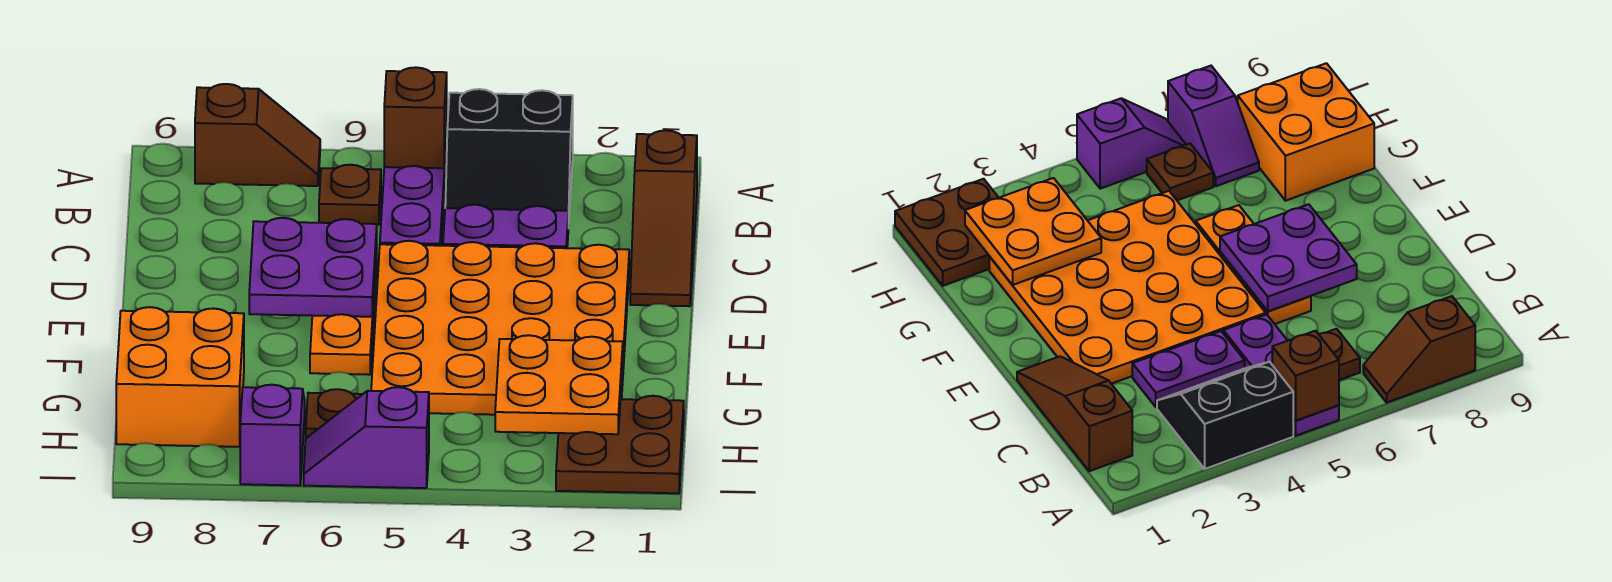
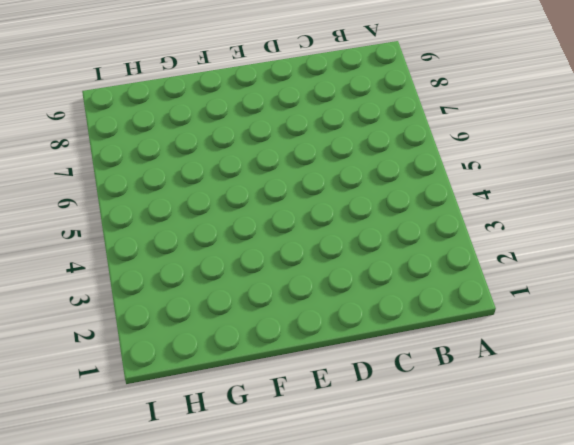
none -> black 2x2 slope [445,89,573,228]
none -> purple 1x3 plate [380,134,447,246]
none -> brown 1x2 slope [195,84,320,186]

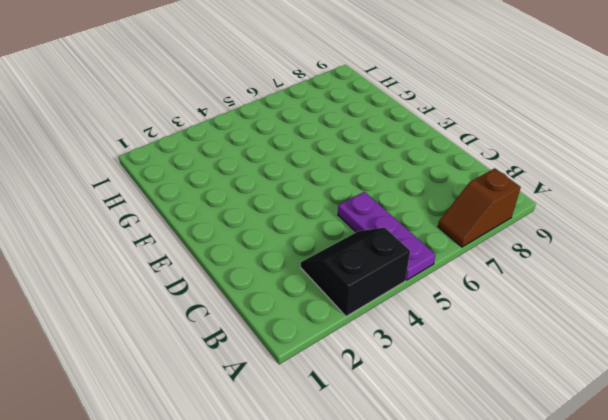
none -> brown 1x3 slope [630,130,697,306]
none -> brown 1x1 plate [319,165,381,225]
none -> purple 1x2 plate [443,205,568,248]

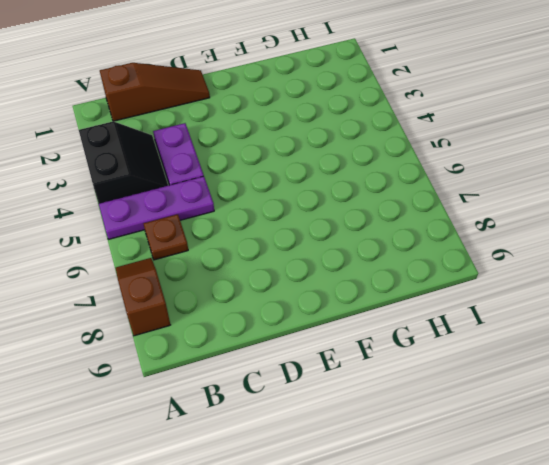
none -> orange 4x4 plate [371,241,629,415]
none -> orange 1x3 plate [310,249,377,375]
none -> orange 2x2 brick [116,307,244,447]

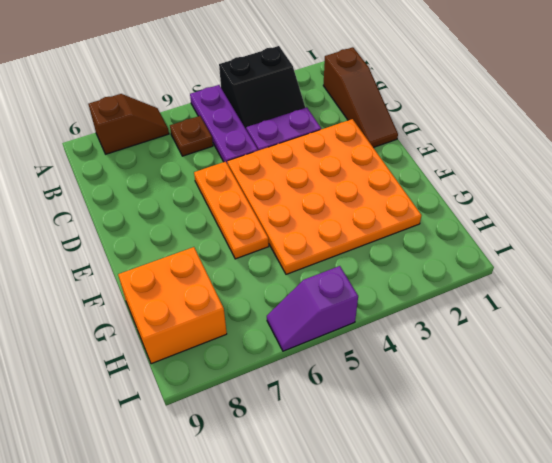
none -> brown 2x2 plate [556,396,684,493]
none -> brown 1x1 plate [306,389,362,438]
none -> purple 1x2 slope [240,385,305,486]

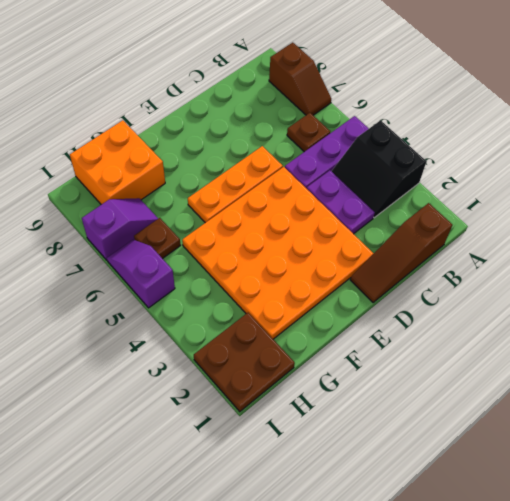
none -> brown 1x1 brick [384,67,447,168]
none -> purple 2x2 plate [249,218,377,317]
none -> orange 2x2 plate [495,335,623,434]

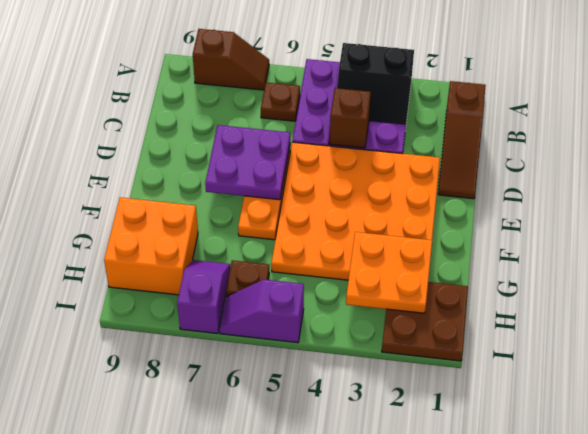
brown 1x1 brick [330,88,371,148] -> brown 1x1 brick moved to [384,67,447,168]

